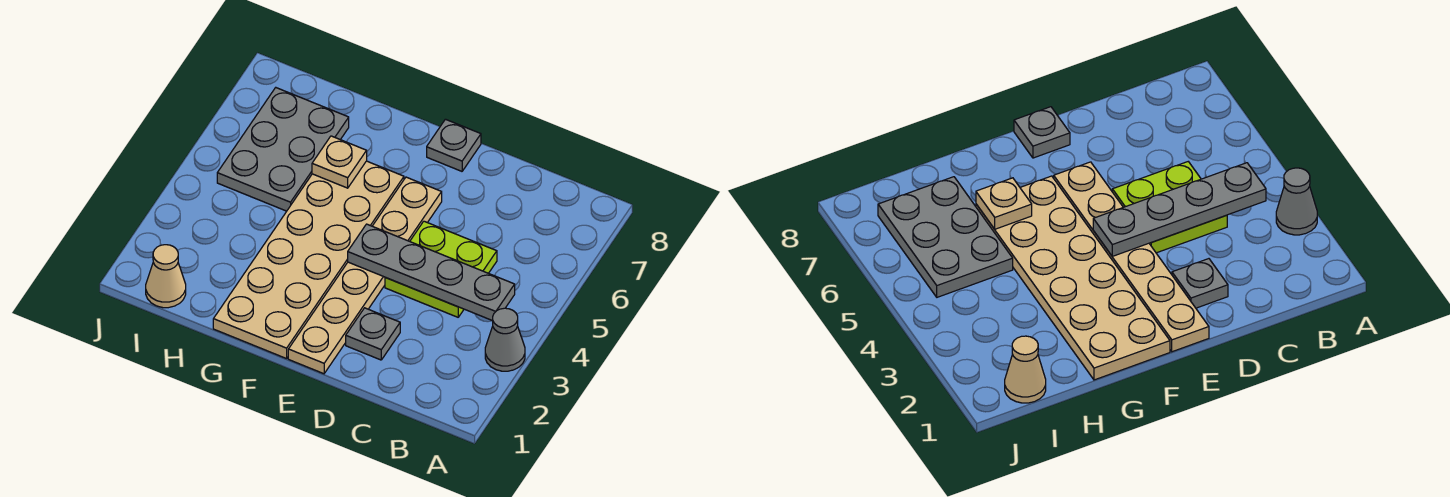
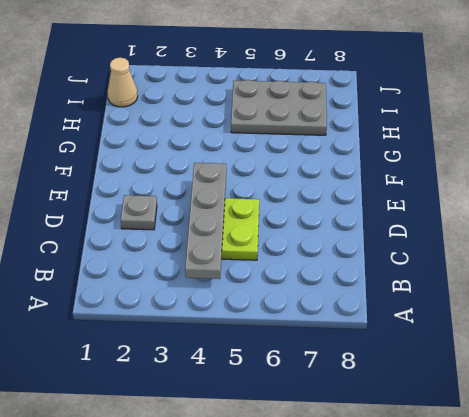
none -> grey 1x1 cone [485,308,525,371]
none -> tan 1x6 plate [288,177,442,374]

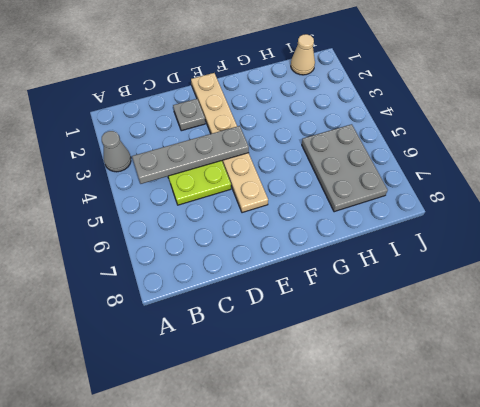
none -> grey 1x1 plate [427,119,481,171]
none -> tan 2x6 plate [213,161,404,359]

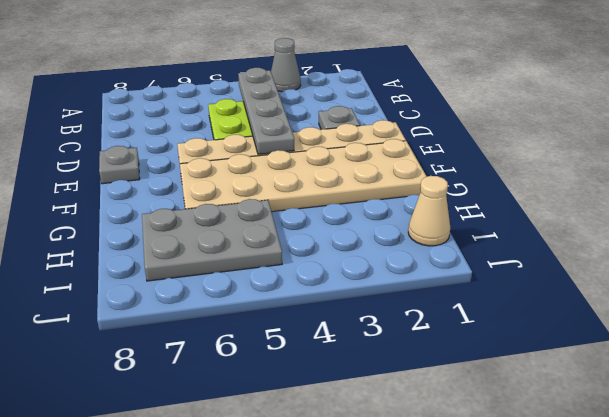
none -> tan 1x1 plate [312,136,367,188]

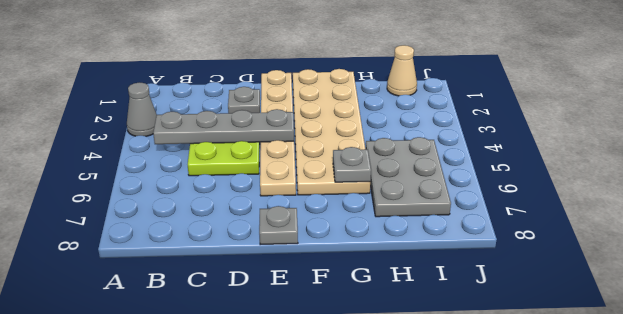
grey 1x1 plate [333,147,371,182] -> tan 1x1 plate [312,136,367,188]

